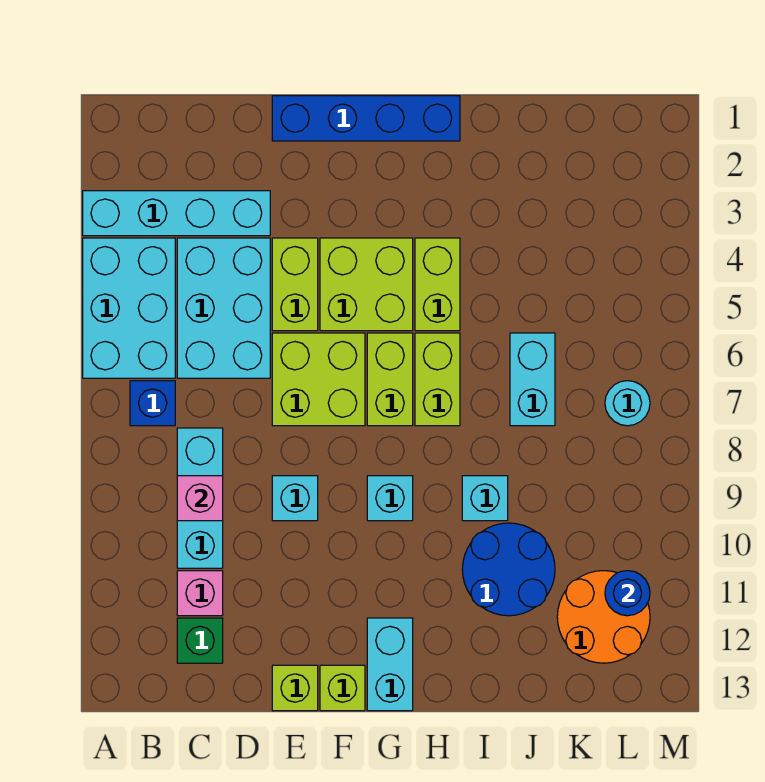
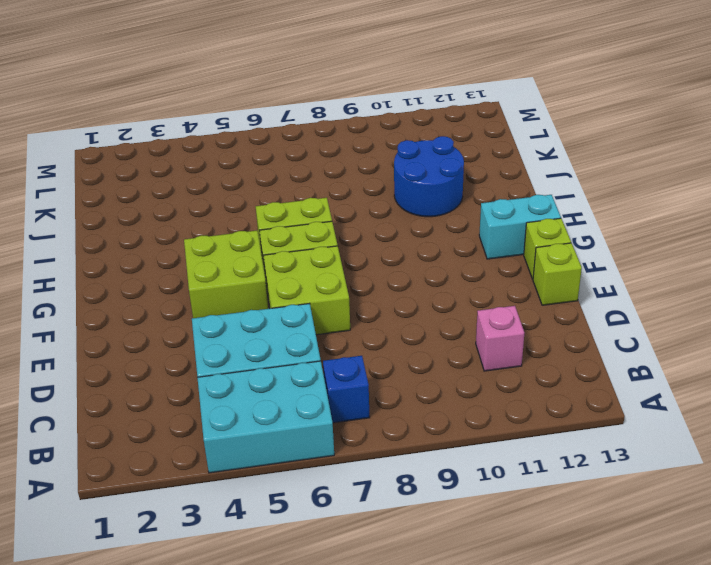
none -> cyan 1x4 brick [83,191,270,236]
none -> cyan 1x3 brick [177,428,223,568]
none -> green 1x1 brick [177,618,223,663]

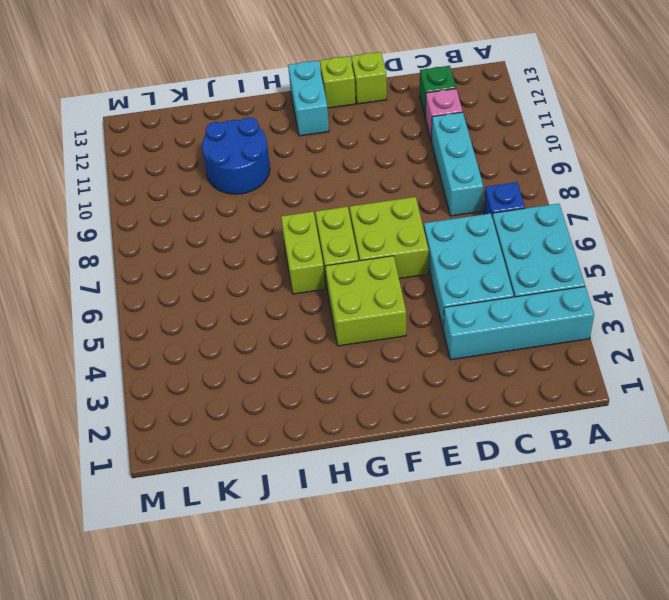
none -> blue 1x4 brick [272,96,460,141]
none -> lime 1x2 brick [272,238,318,331]
none -> cyan 1x1 brick [272,476,318,521]

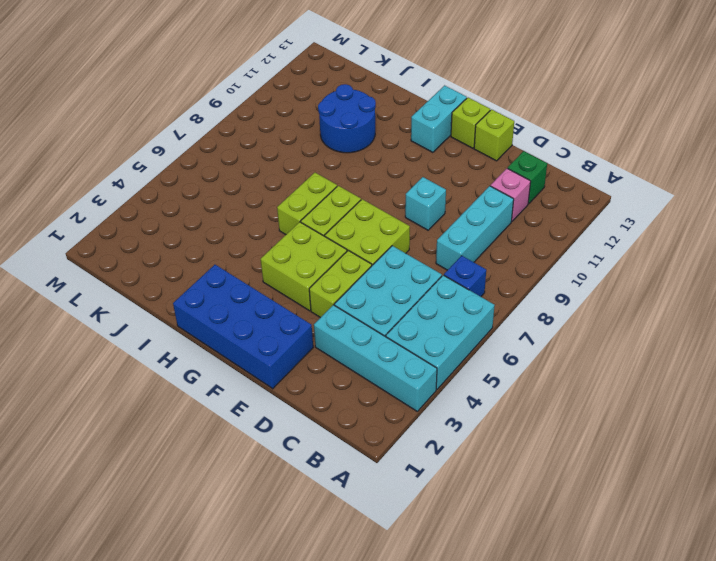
blue 2x4 brick [173,265,313,389] -> blue 1x4 brick [272,96,460,141]
none -> cyan 1x1 brick [367,476,413,521]
none -> lime 1x2 brick [415,238,460,331]
none -> cyan 1x1 brick [462,476,508,521]

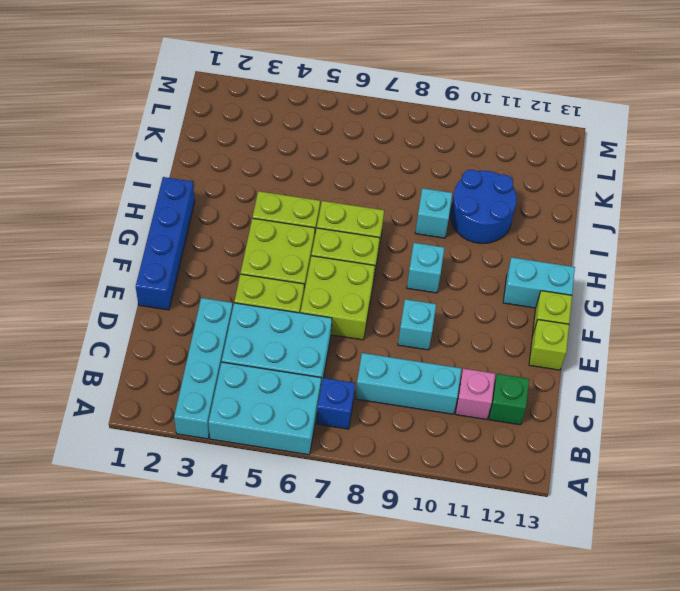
none -> cyan 1x2 brick [510,333,555,426]
none -> orange 2x2 round brick [557,571,650,663]
none -> cyan 1x1 round brick [605,381,650,426]

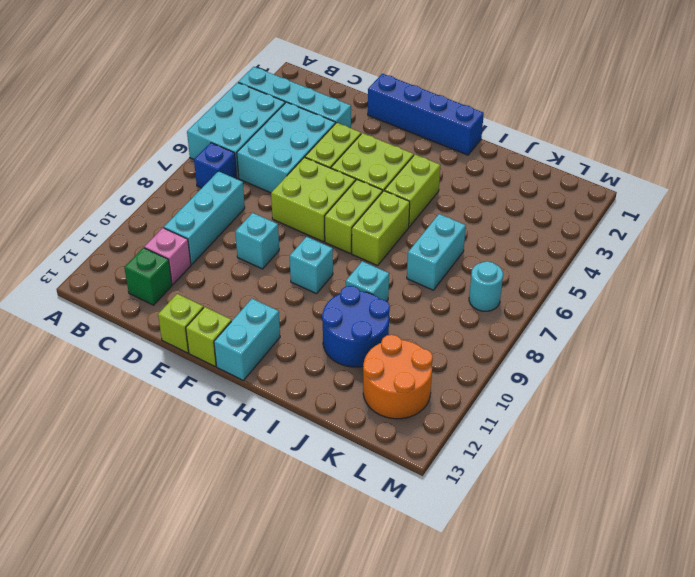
none -> pink 1x1 brick [177,476,223,521]
none -> blue 1x1 round brick [605,571,650,616]

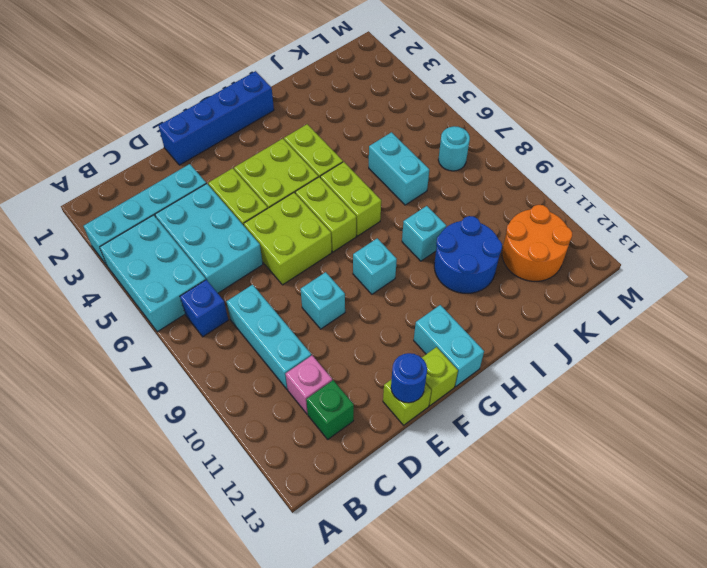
blue 1x1 round brick [391,353,427,403] -> blue 1x1 round brick moved to [605,571,650,616]
none -> pink 1x1 brick [177,476,223,521]

